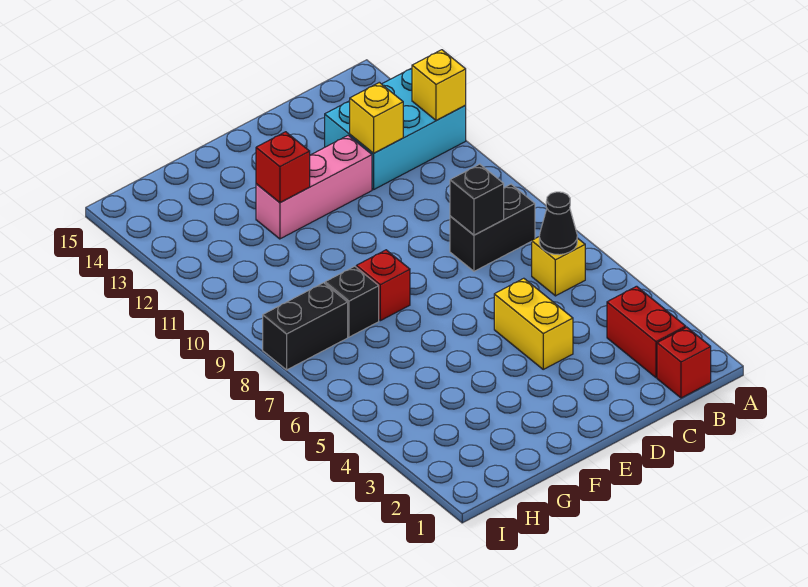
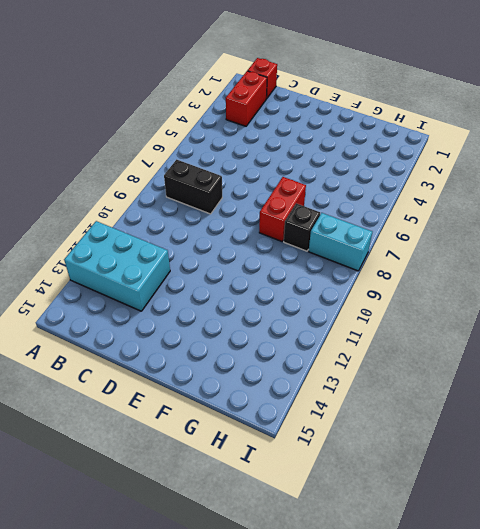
red 1x2 brick [259,177,306,241] -> red 1x1 brick [356,250,410,321]
cyan 1x2 brick [308,213,372,271] -> black 1x2 brick [263,283,348,370]
none -> yellow 1x1 brick [532,237,585,296]
none -> yellow 1x2 brick [494,278,573,369]
none -> pink 1x3 brick [256,135,372,239]

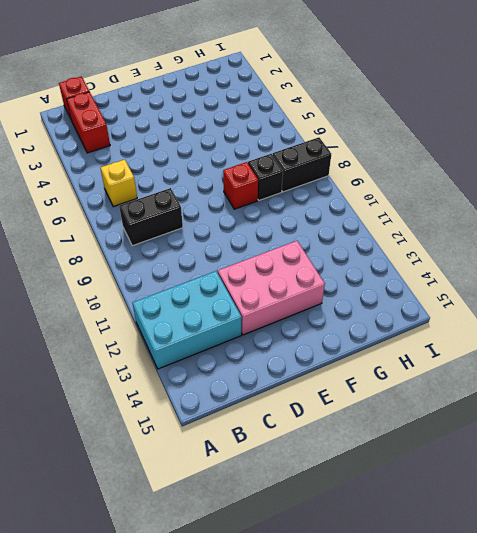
pink 2x3 brick [218,241,325,335] -> pink 1x3 brick [256,135,372,239]
none -> yellow 1x2 brick [494,278,573,369]
none -> yellow 1x1 brick [412,50,466,121]
none -> black 1x1 cone [539,192,577,255]

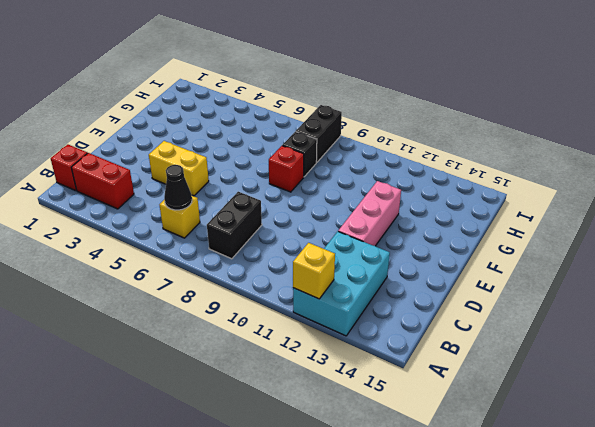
none -> black 1x1 brick [450,164,504,235]
none -> yellow 1x1 brick [350,82,403,153]
none -> red 1x1 brick [256,132,310,203]

